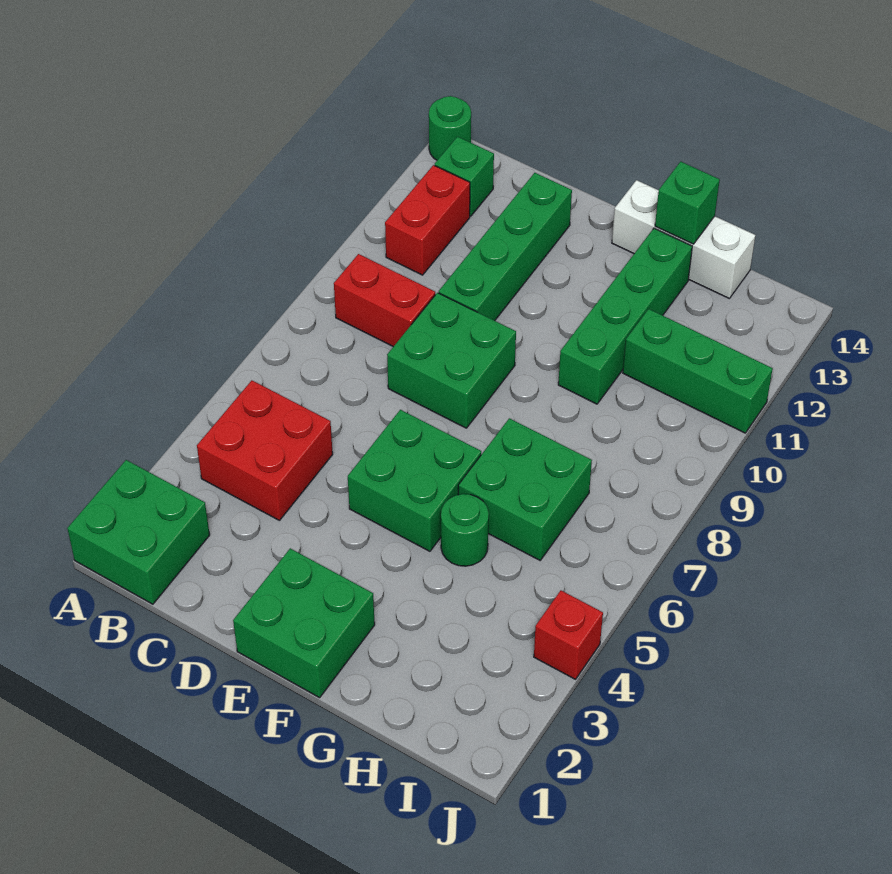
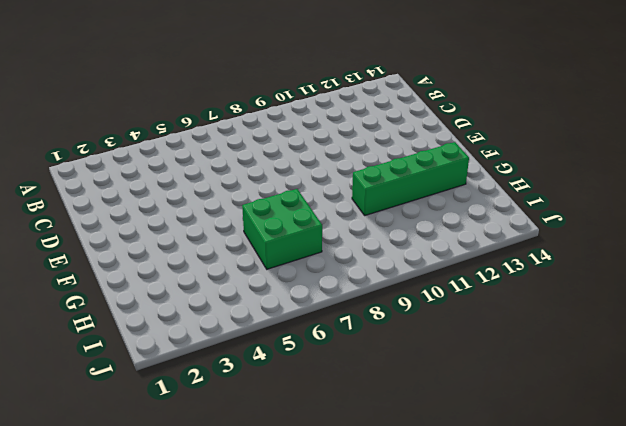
none -> green 2x2 brick [67,460,210,604]
none -> green 1x1 round brick [429,96,471,160]
none -> red 2x2 brick [197,381,333,520]

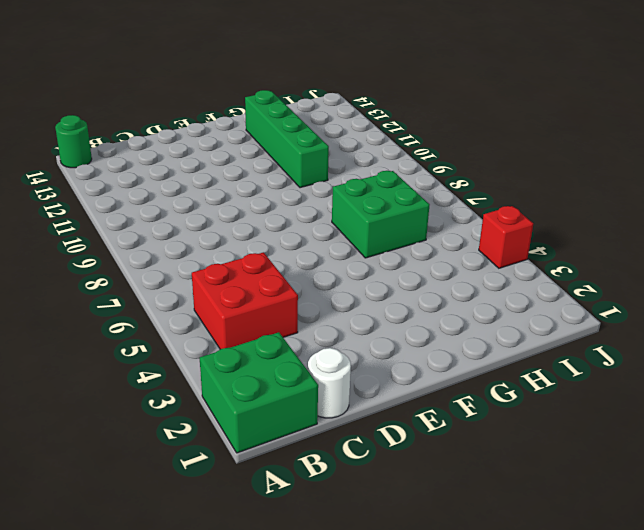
white 1x1 round brick [308,348,351,418] -> none
none -> red 1x2 brick [334,254,435,347]
none -> red 1x2 brick [385,165,470,275]
none -> green 1x1 brick [435,137,494,216]

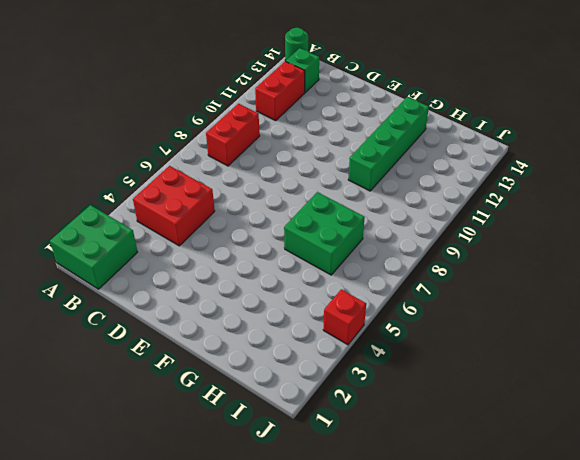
red 1x2 brick [206,104,260,166] -> red 1x2 brick turned to [334,254,435,347]
none -> green 2x2 brick [387,293,516,428]
none -> green 1x4 brick [439,173,572,321]
none -> green 2x2 brick [233,548,375,698]

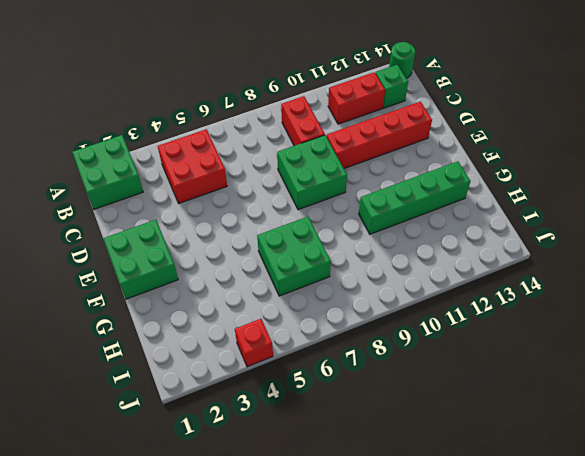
red 1x4 brick [326,102,432,168] -> green 1x4 brick [439,173,572,321]
none -> green 2x2 brick [348,410,481,551]
none -> white 1x3 brick [612,180,755,299]
none -> green 1x1 round brick [441,494,489,566]

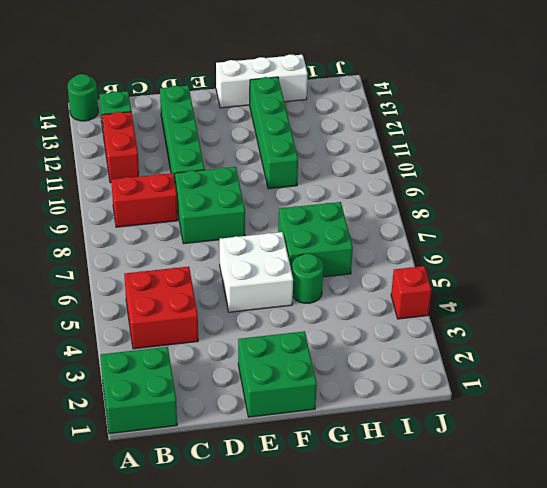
white 2x2 brick [219,232,293,312] -> green 2x2 brick [348,410,481,551]
none -> green 1x3 brick [623,309,773,433]
none -> green 1x1 brick [655,162,720,244]

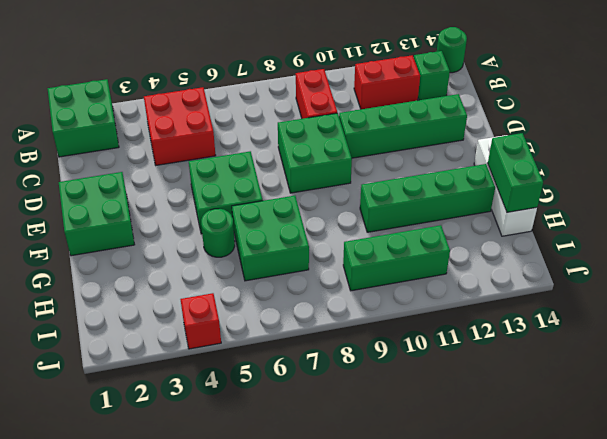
green 1x2 brick [488,133,543,212] -> green 1x1 brick [655,162,720,244]
green 1x3 brick [343,225,450,291] -> green 1x3 brick turned to [623,309,773,433]

